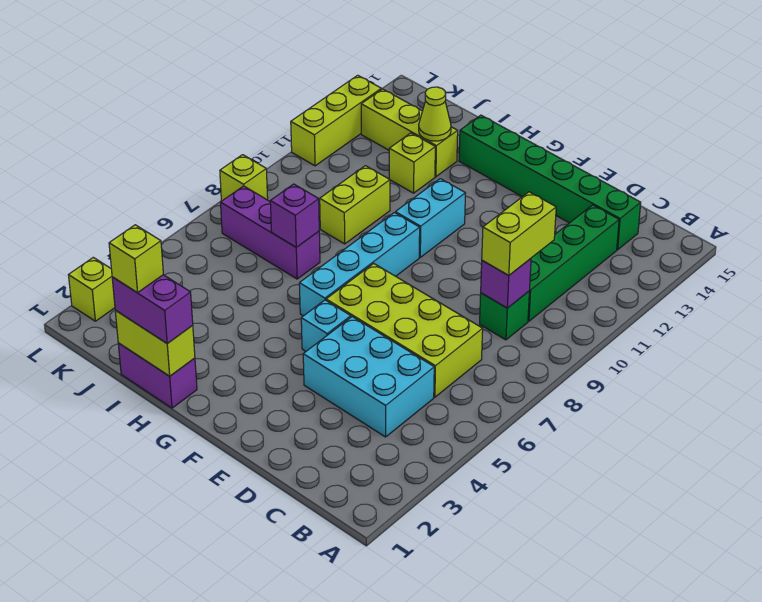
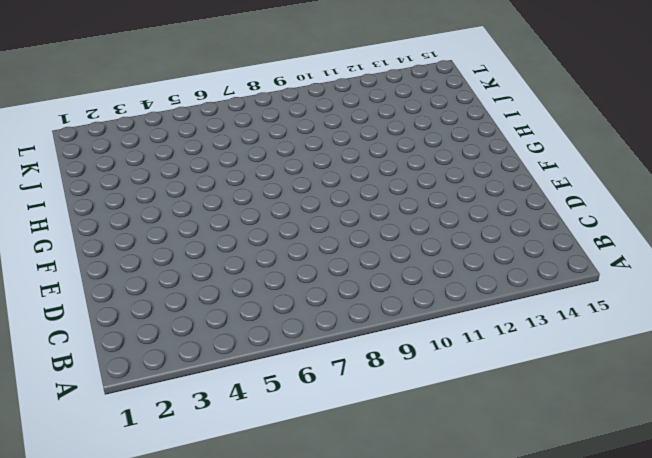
none -> cyan 2x3 brick [303,317,434,437]
none -> lime 2x4 brick [326,263,483,397]
none -> green 1x1 brick [480,291,529,340]

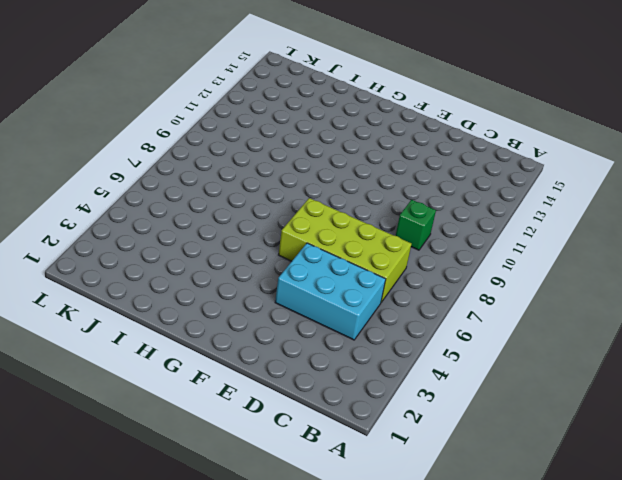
none -> green 1x4 brick [528,205,619,321]
none -> green 1x6 brick [459,115,641,250]
none -> cyan 1x1 brick [301,300,351,351]

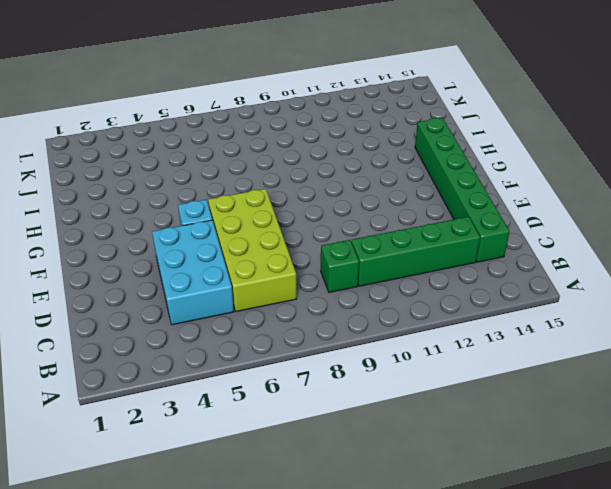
none -> cyan 1x4 brick [299,213,420,316]
none -> cyan 1x2 brick [395,179,465,257]
none -> purple 1x2 brick [118,343,197,408]

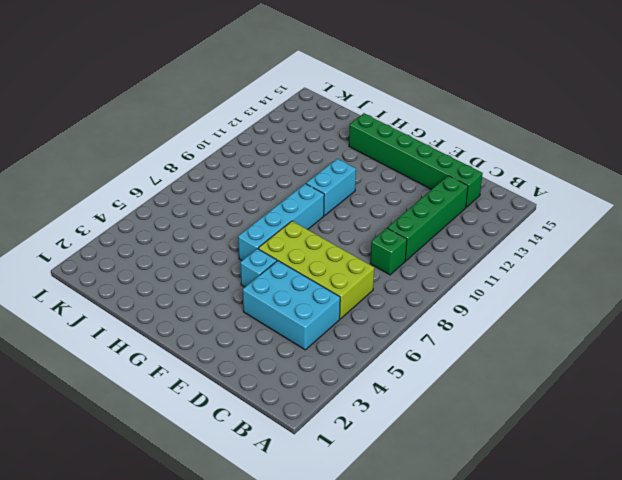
none -> purple 1x2 brick [118,343,197,408]
none -> purple 1x3 brick [221,186,320,279]
none -> lime 1x2 brick [320,166,390,244]

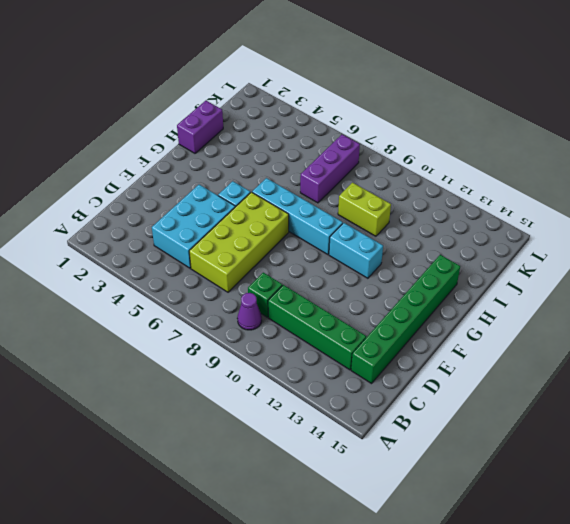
purple 1x1 cone [237,293,262,330] -> none
none -> lime 1x1 brick [389,133,435,193]
none -> lime 1x3 brick [361,89,458,177]
none -> lime 1x1 brick [69,257,115,321]

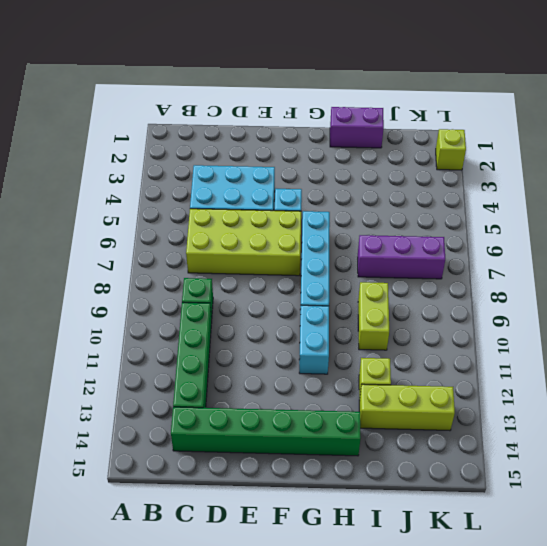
none -> lime 1x1 brick [220,155,268,201]
none -> lime 1x3 brick [291,75,381,166]
none -> purple 1x1 brick [481,259,531,308]

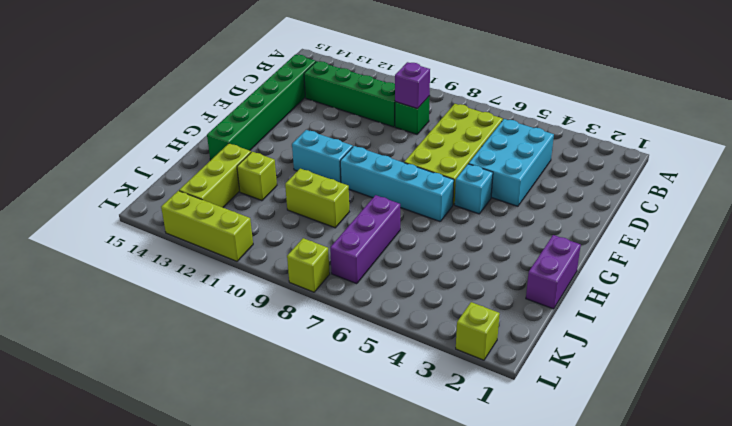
none -> lime 1x2 brick [115,310,195,376]
none -> purple 1x1 brick [270,184,319,247]
none -> lime 1x1 cone [419,87,451,141]

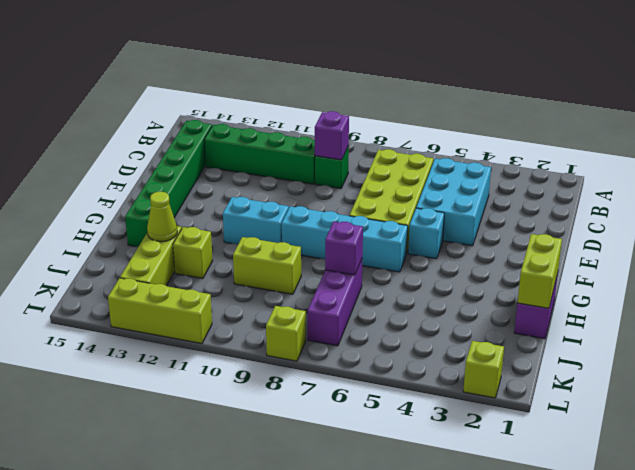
none -> lime 1x2 brick [482,192,556,275]
none -> purple 1x2 brick [112,275,193,344]
none -> lime 1x1 brick [109,225,163,293]

